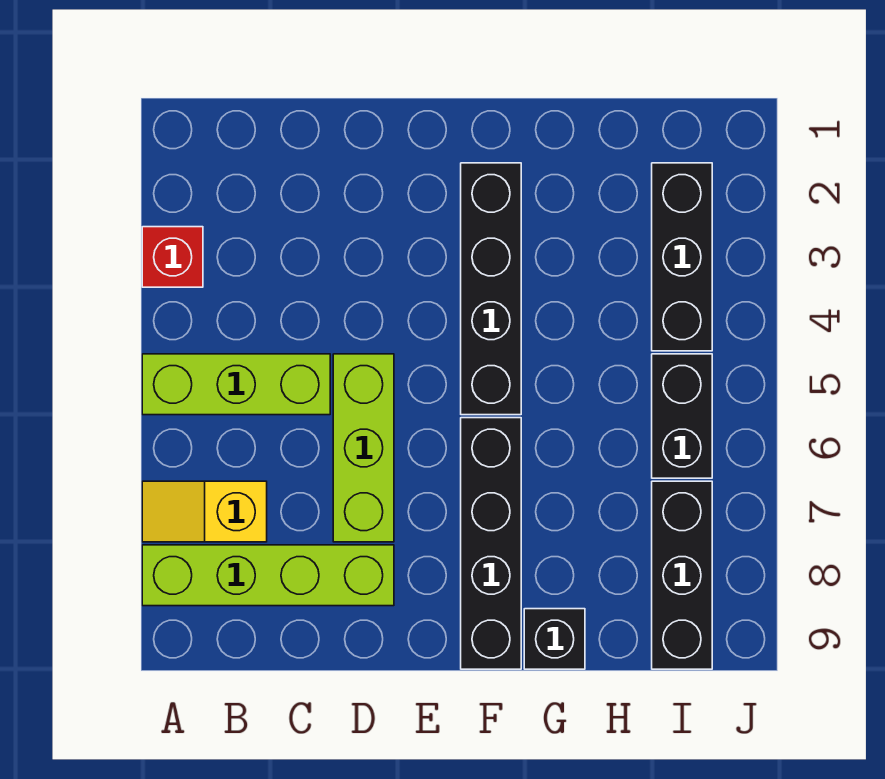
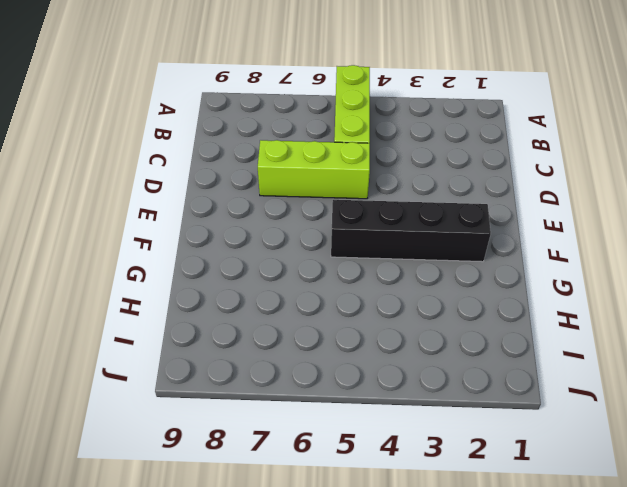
none -> red 1x1 brick [142,227,203,287]
none -> yellow 1x2 slope [142,481,267,542]

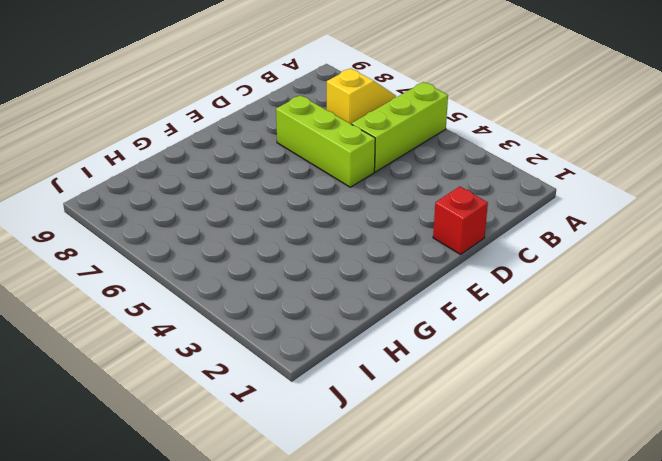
red 1x1 brick [433,187,488,254] -> red 1x1 brick moved to [142,227,203,287]
none -> lime 1x4 brick [142,545,394,606]
none -> black 1x4 brick [461,163,521,415]

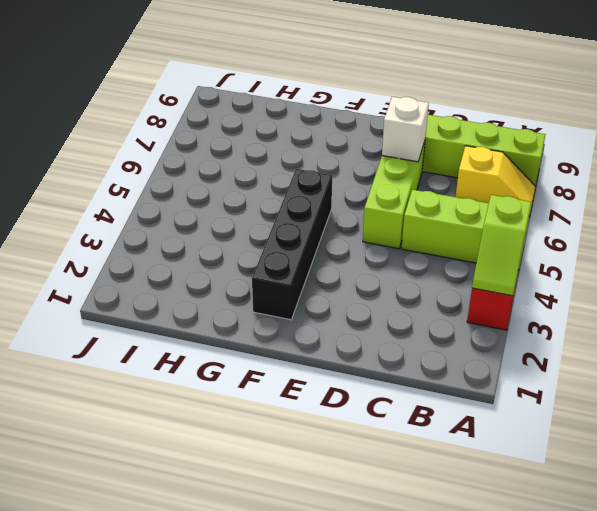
lime 1x2 slope [472,195,531,296] -> none
white 1x1 brick [382,97,429,162] -> none
none -> black 1x4 brick [461,418,521,669]
none -> black 1x1 brick [524,609,585,669]

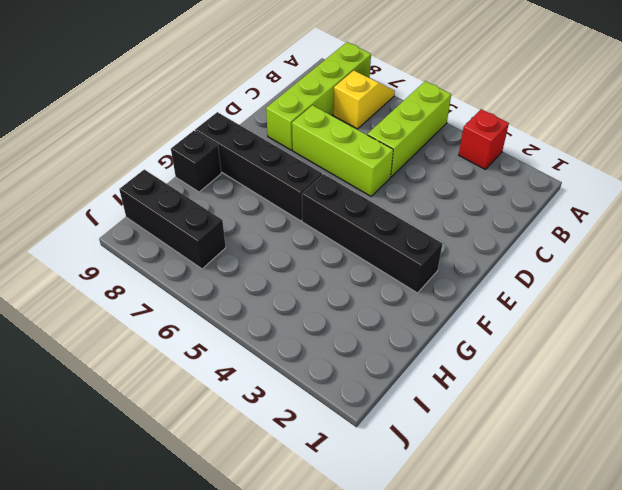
none -> black 1x3 brick [652,163,712,351]
none -> black 1x2 brick [652,354,712,478]

